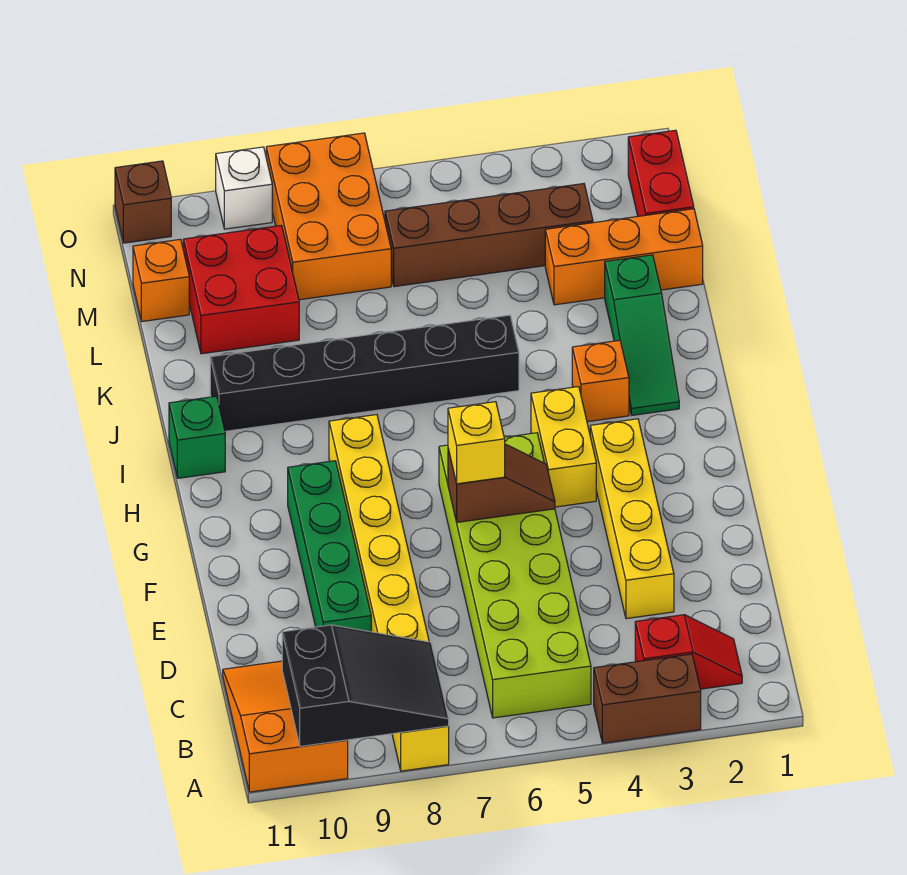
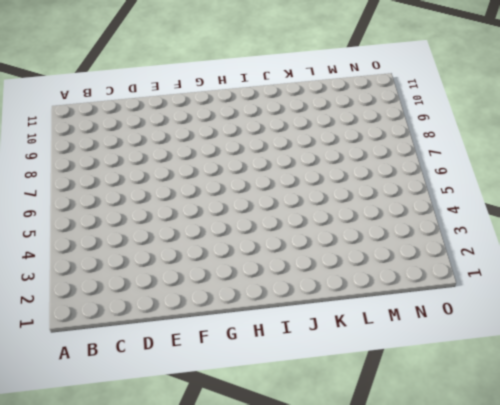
none -> brown 1x2 brick [594,654,701,743]
none -> yellow 1x8 brick [329,415,449,771]
none -> orange 2x3 slope [223,661,348,792]

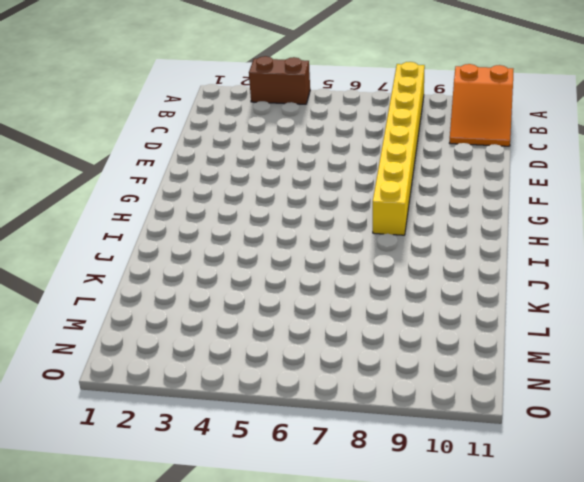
none -> red 1x2 slope [635,615,742,689]
none -> lime 2x6 brick [439,433,591,718]
none -> yellow 1x4 brick [590,419,674,619]

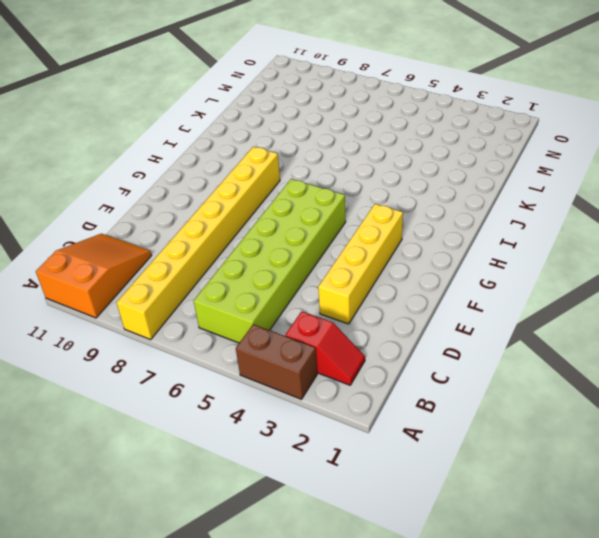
none -> green 1x4 brick [288,461,371,632]
none -> yellow 1x2 brick [531,387,596,507]
none -> green 1x3 slope [605,255,679,415]

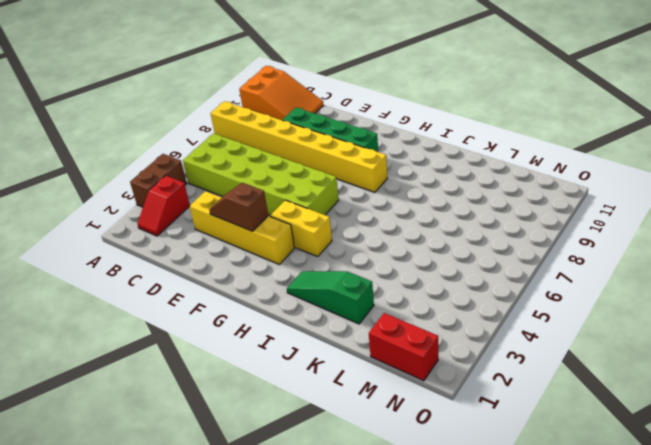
brown 1x2 slope [209,183,268,231] -> brown 1x2 slope turned to [448,444,555,522]
none -> orange 1x1 brick [572,340,629,422]
none -> green 1x1 brick [169,396,225,478]
none -> black 1x6 brick [210,315,519,431]

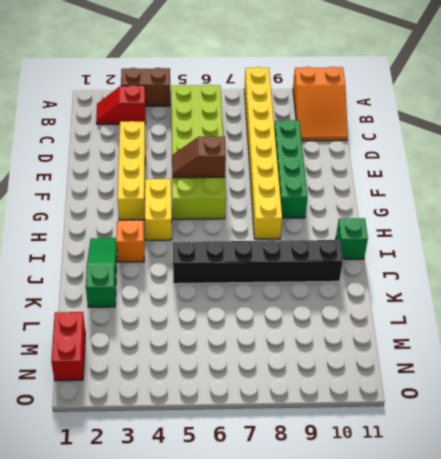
none -> orange 1x3 brick [545,209,703,305]
none -> red 2x2 brick [183,225,299,354]
none -> brown 1x4 brick [385,184,593,287]

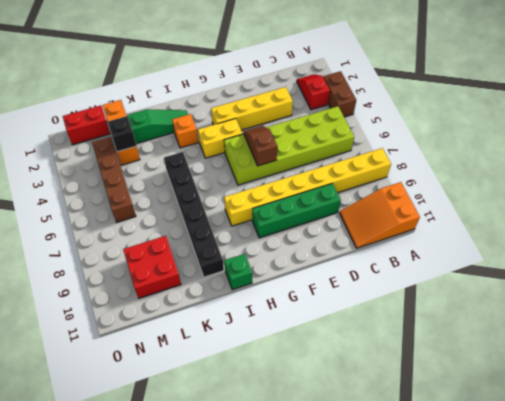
black 1x1 brick [108,116,136,152] -> none
none -> orange 2x3 brick [266,133,391,300]
none -> orange 1x1 brick [133,239,189,321]
none -> white 1x1 brick [216,147,272,229]

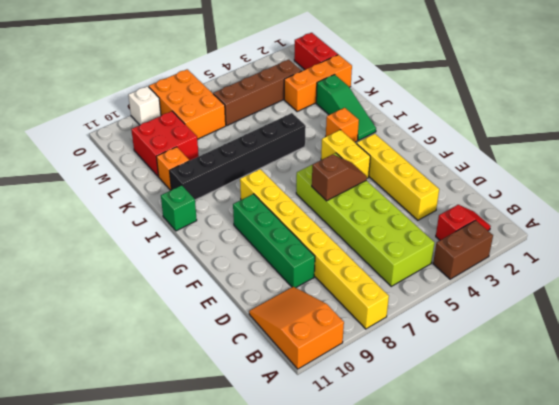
orange 1x1 brick [156,147,189,190] -> orange 1x1 brick moved to [133,239,189,321]
none -> brown 1x1 brick [115,161,171,243]
none -> black 2x3 slope [282,625,449,746]
none -> yellow 1x1 brick [448,402,505,484]

